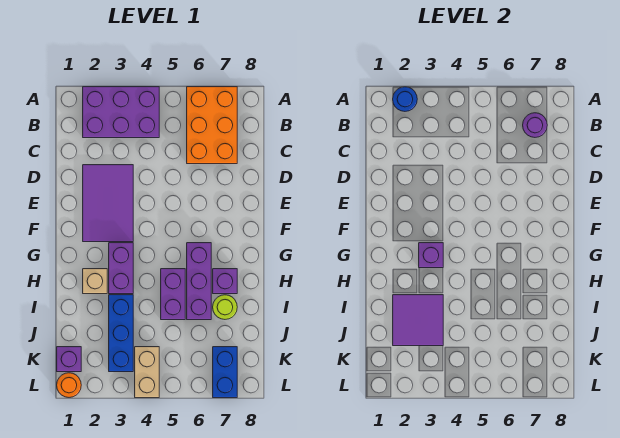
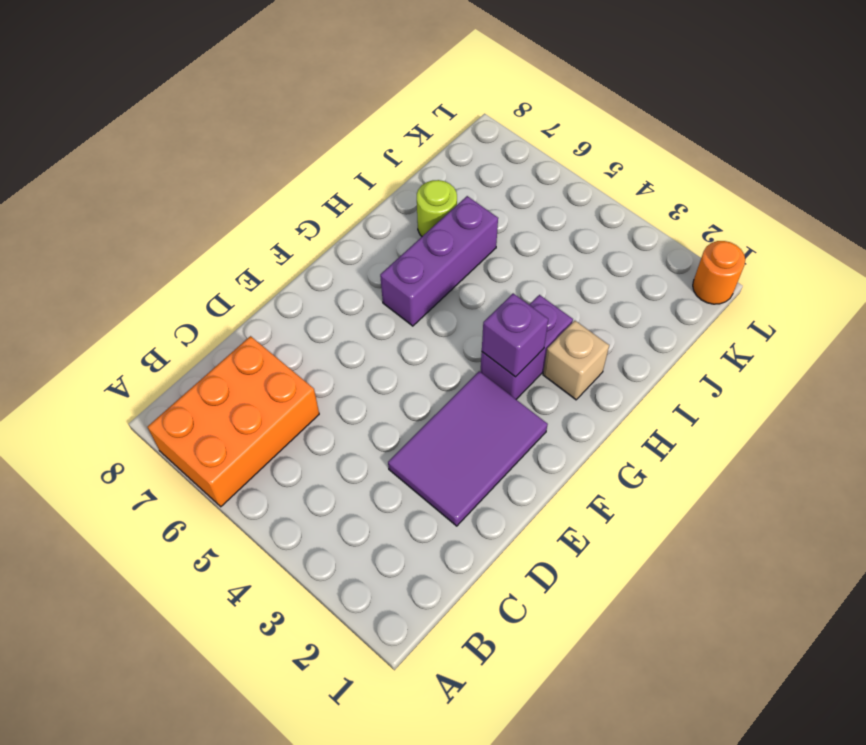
none -> purple 2x3 brick [83,87,159,138]
none -> purple 1x2 brick [161,269,185,320]
none -> purple 1x1 brick [213,269,237,294]

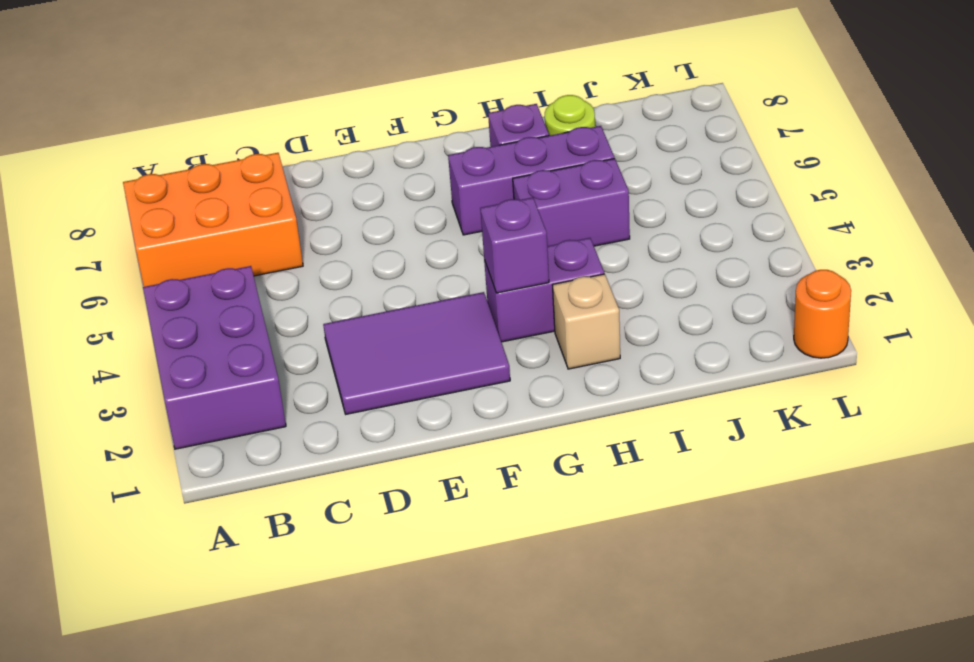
none -> blue 1x3 brick [109,295,133,372]
none -> purple 1x1 brick [57,347,81,372]
none -> tan 1x2 brick [135,347,159,398]

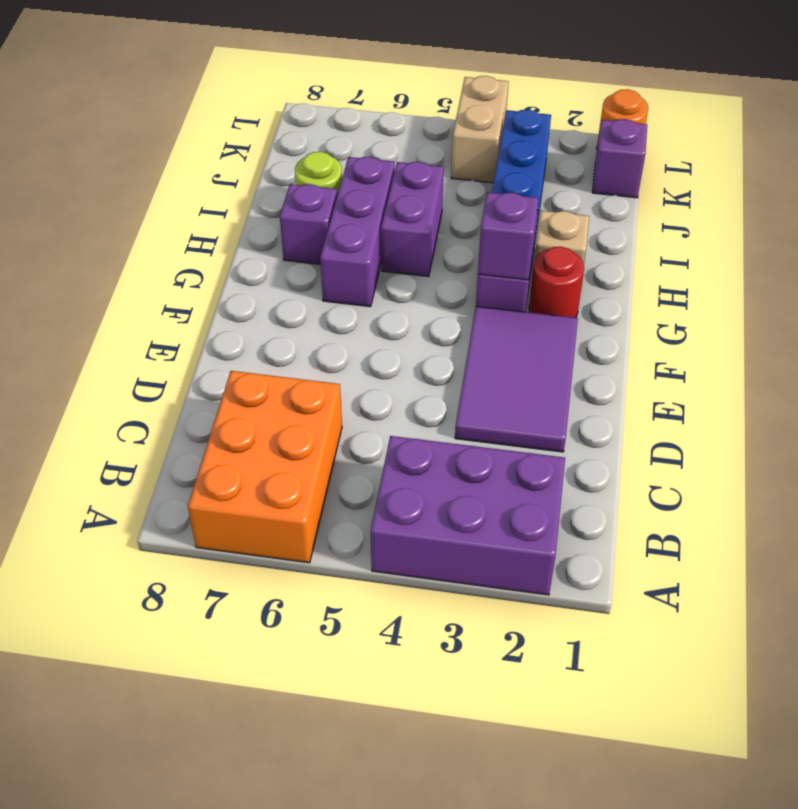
red 1x1 round brick [529,247,584,318] -> none
none -> blue 1x2 brick [213,347,237,398]
none -> blue 1x1 round brick [393,87,417,111]
none -> purple 1x1 round brick [523,113,547,137]

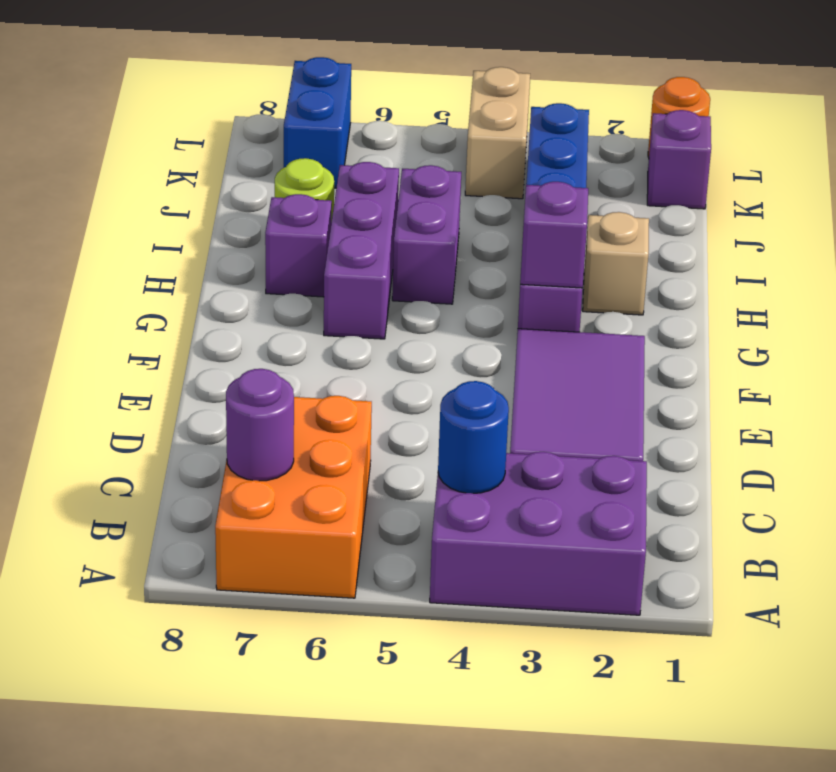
blue 1x1 round brick [438,381,509,493] -> blue 1x1 round brick moved to [393,87,417,111]
none -> purple 2x2 tile [393,295,443,346]

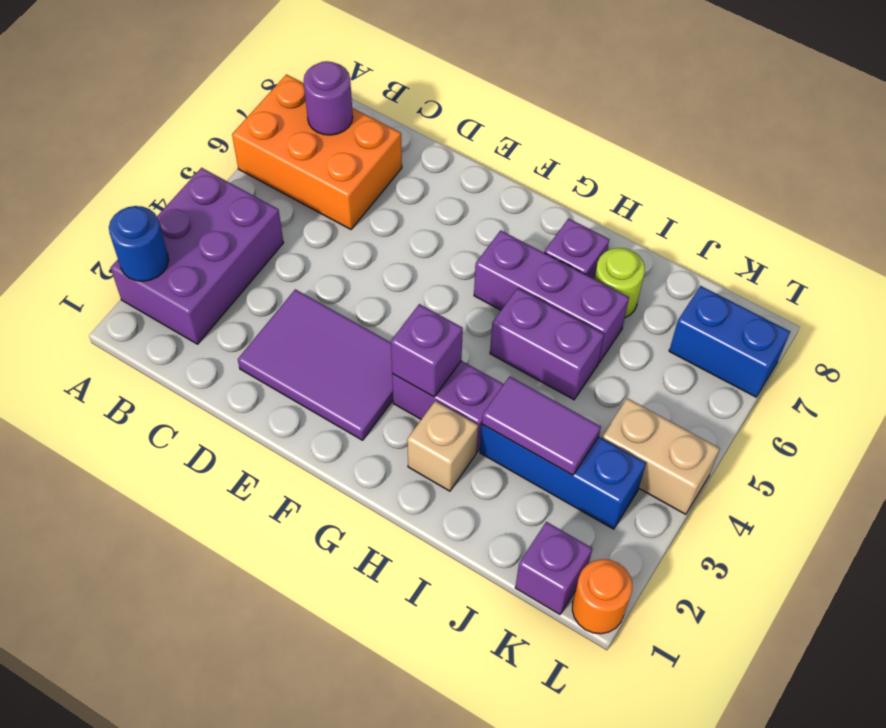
purple 1x2 tile [482,376,601,475] -> purple 2x2 tile [393,295,443,346]

